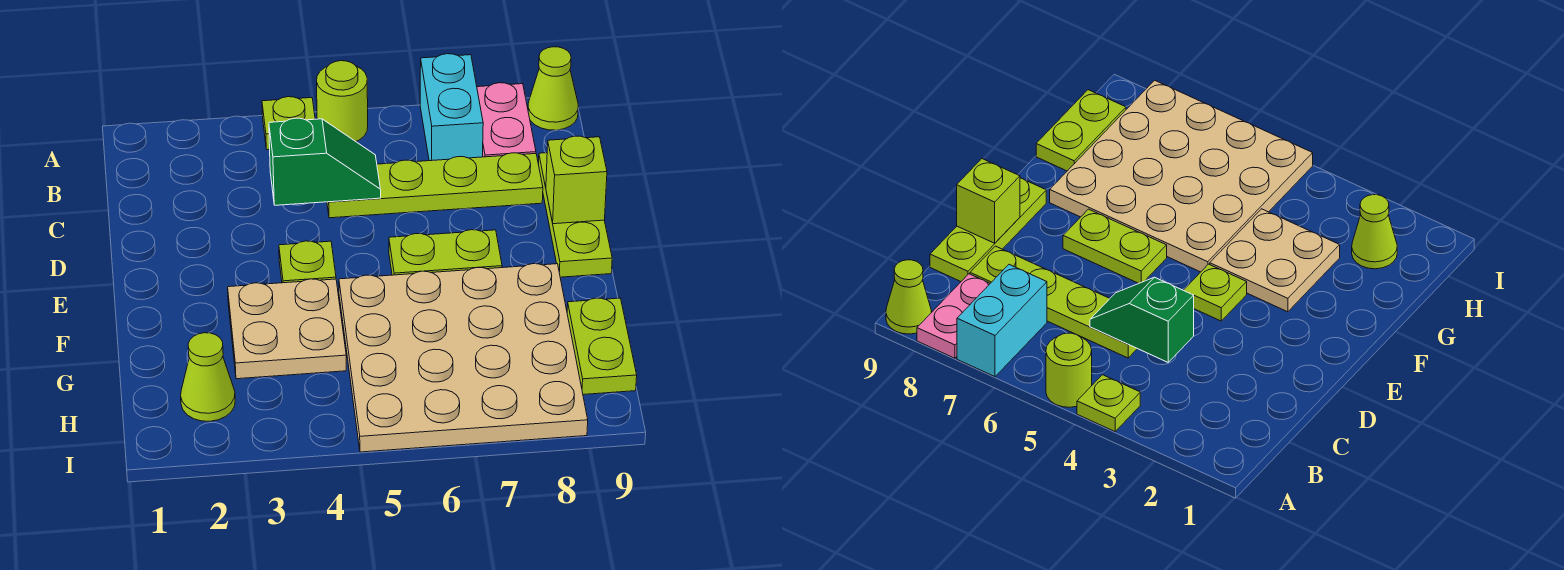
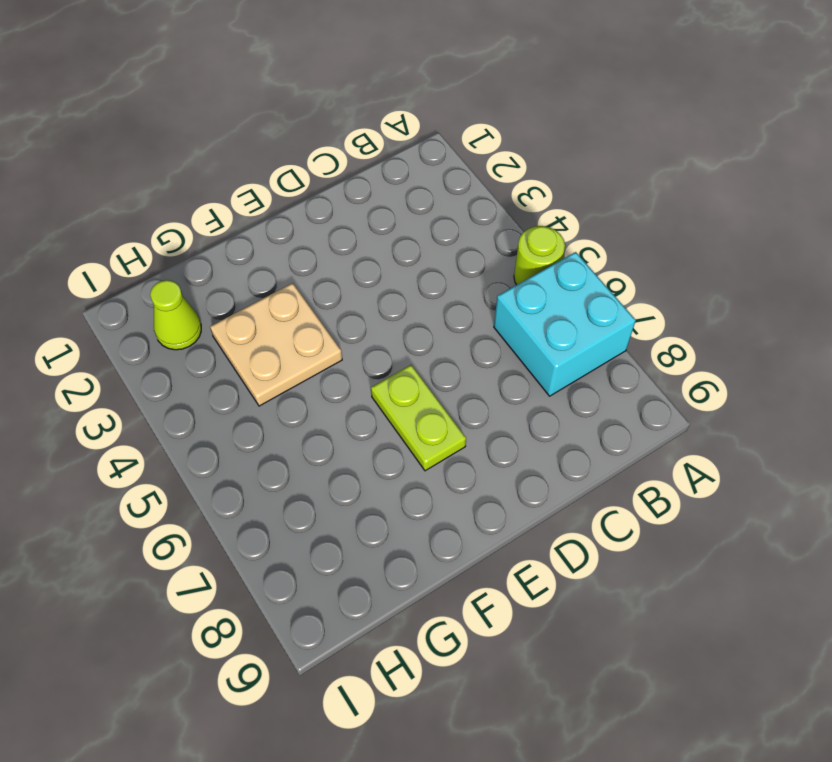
cyan 2x2 brick [494,252,636,396] -> cyan 1x2 brick [420,54,483,161]
none -> lime 1x1 plate [262,97,315,150]
none -> pink 1x2 plate [477,83,536,157]
none -> lime 1x1 cone [528,47,578,130]

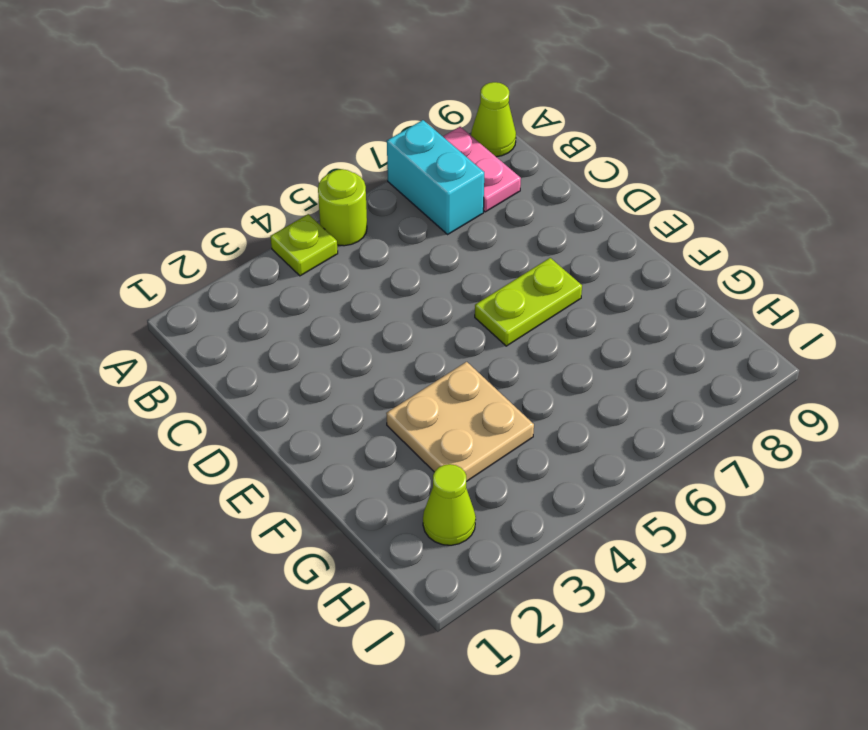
none -> lime 1x4 plate [327,153,543,218]
none -> lime 1x3 plate [539,153,612,277]
none -> lime 1x1 plate [279,241,336,283]

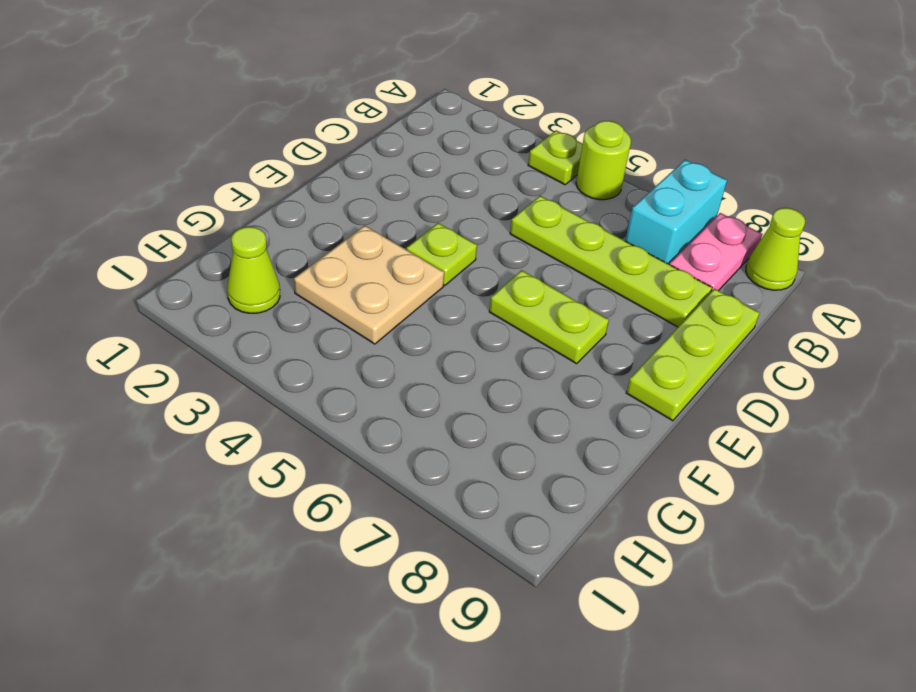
none -> tan 4x4 plate [339,264,588,452]
none -> lime 1x2 plate [567,298,637,395]
none -> green 1x2 slope [269,118,381,205]

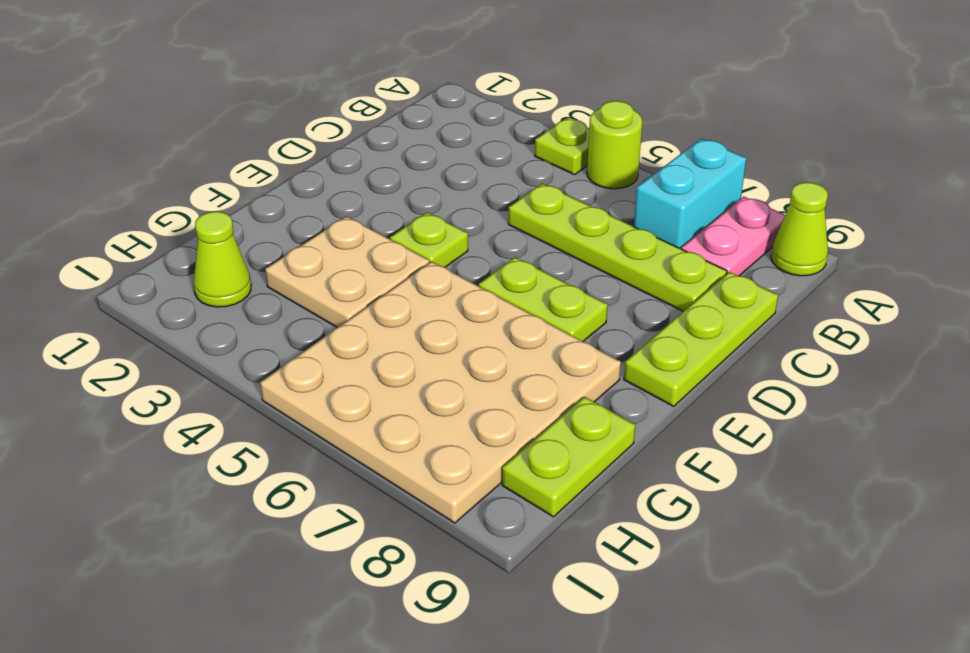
none -> green 1x2 slope [269,118,381,205]
none -> lime 1x1 brick [546,136,607,224]

